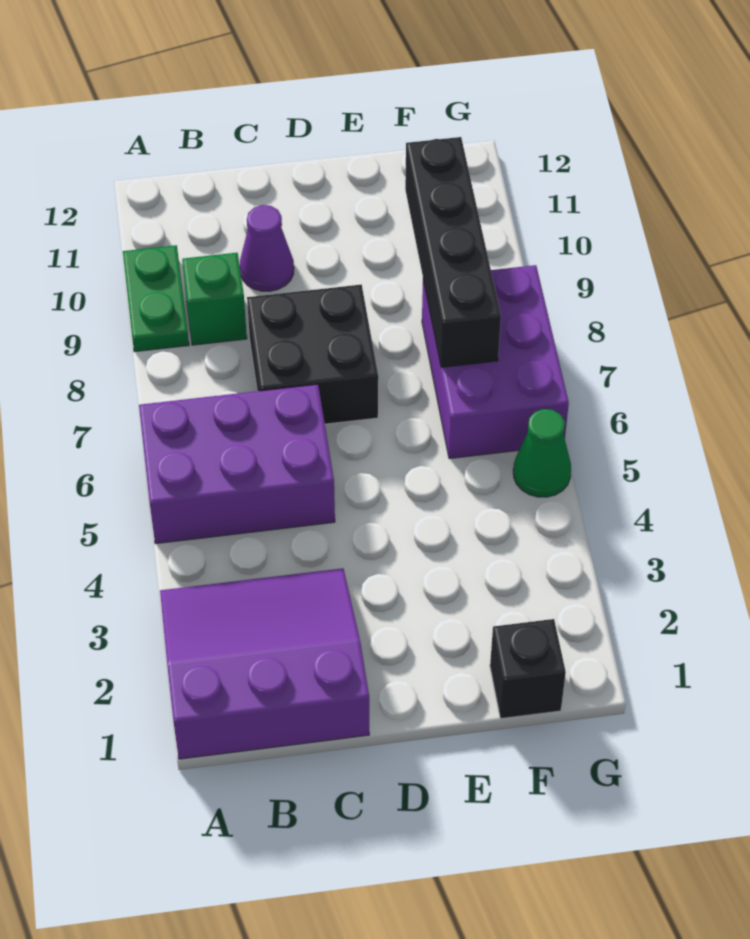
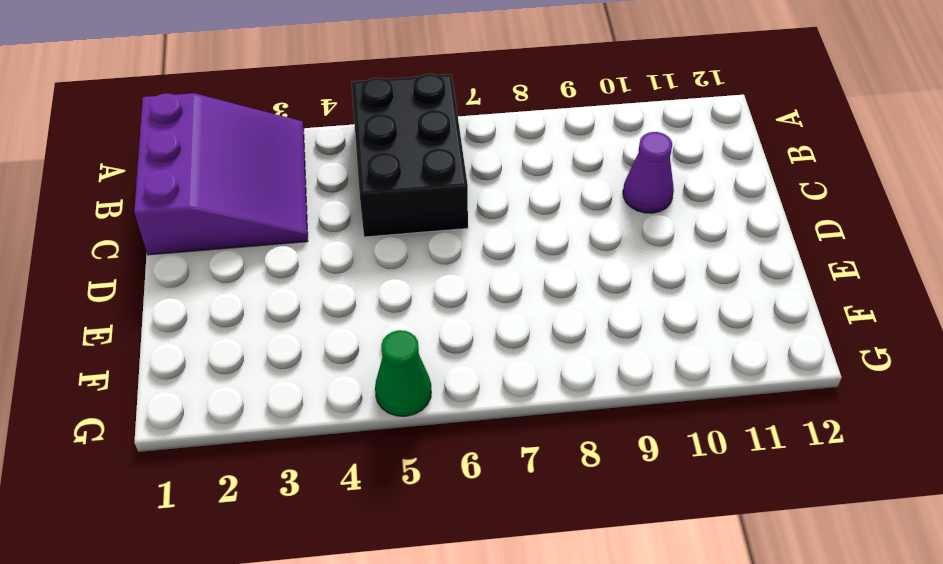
black 2x3 brick [352,74,468,237] -> purple 2x3 brick [139,384,335,544]
none -> green 1x2 plate [123,245,189,352]
none -> green 1x1 brick [182,253,247,345]

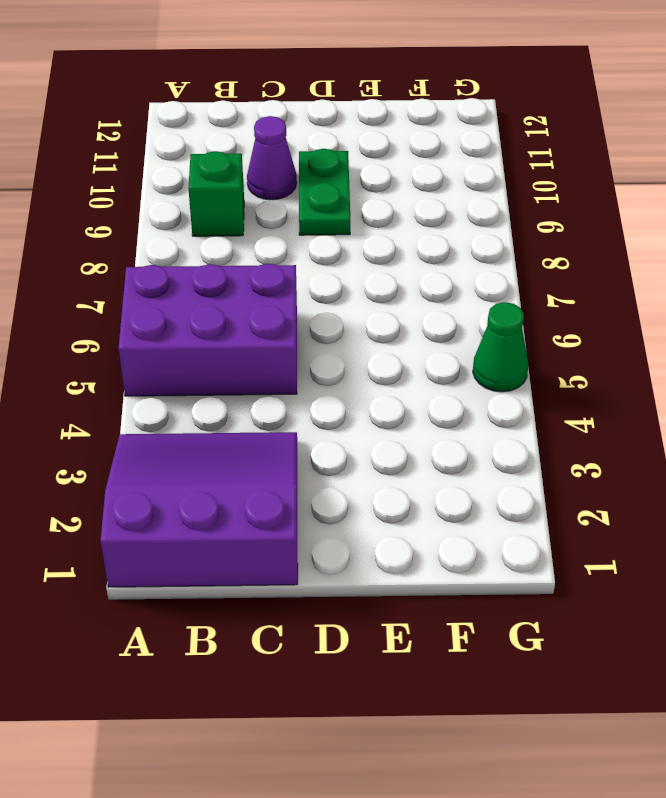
green 1x2 plate [299,149,350,235] -> green 1x2 plate moved to [123,245,189,352]
none -> black 2x2 brick [247,285,378,424]
none -> black 1x1 brick [490,619,566,719]

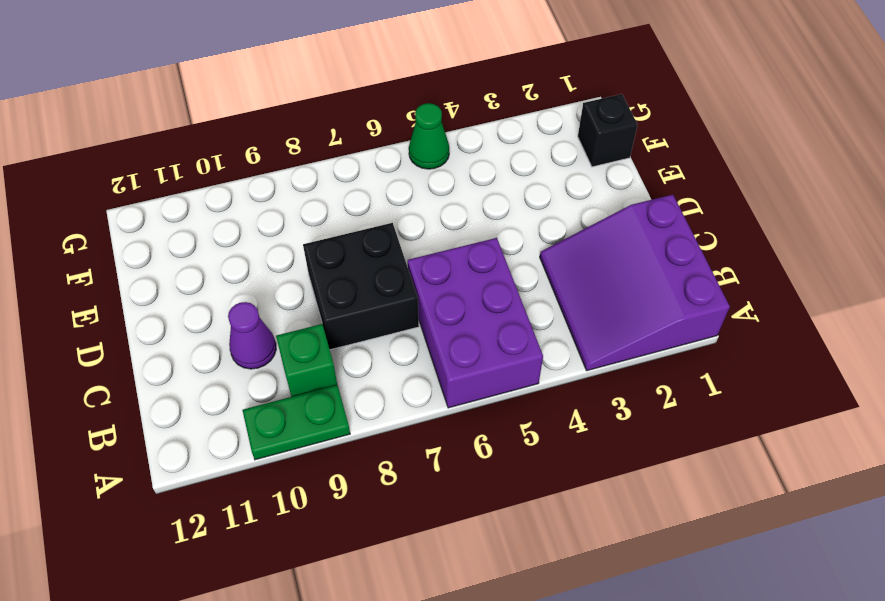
none -> purple 2x3 brick [422,265,569,459]
none -> black 1x4 brick [405,137,501,367]

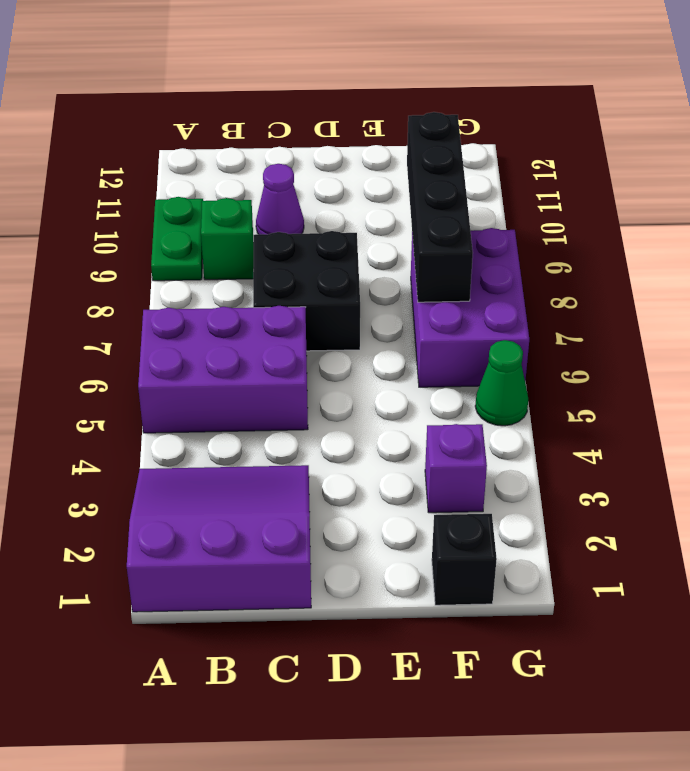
purple 1x1 brick [425,424,487,513] -> none

